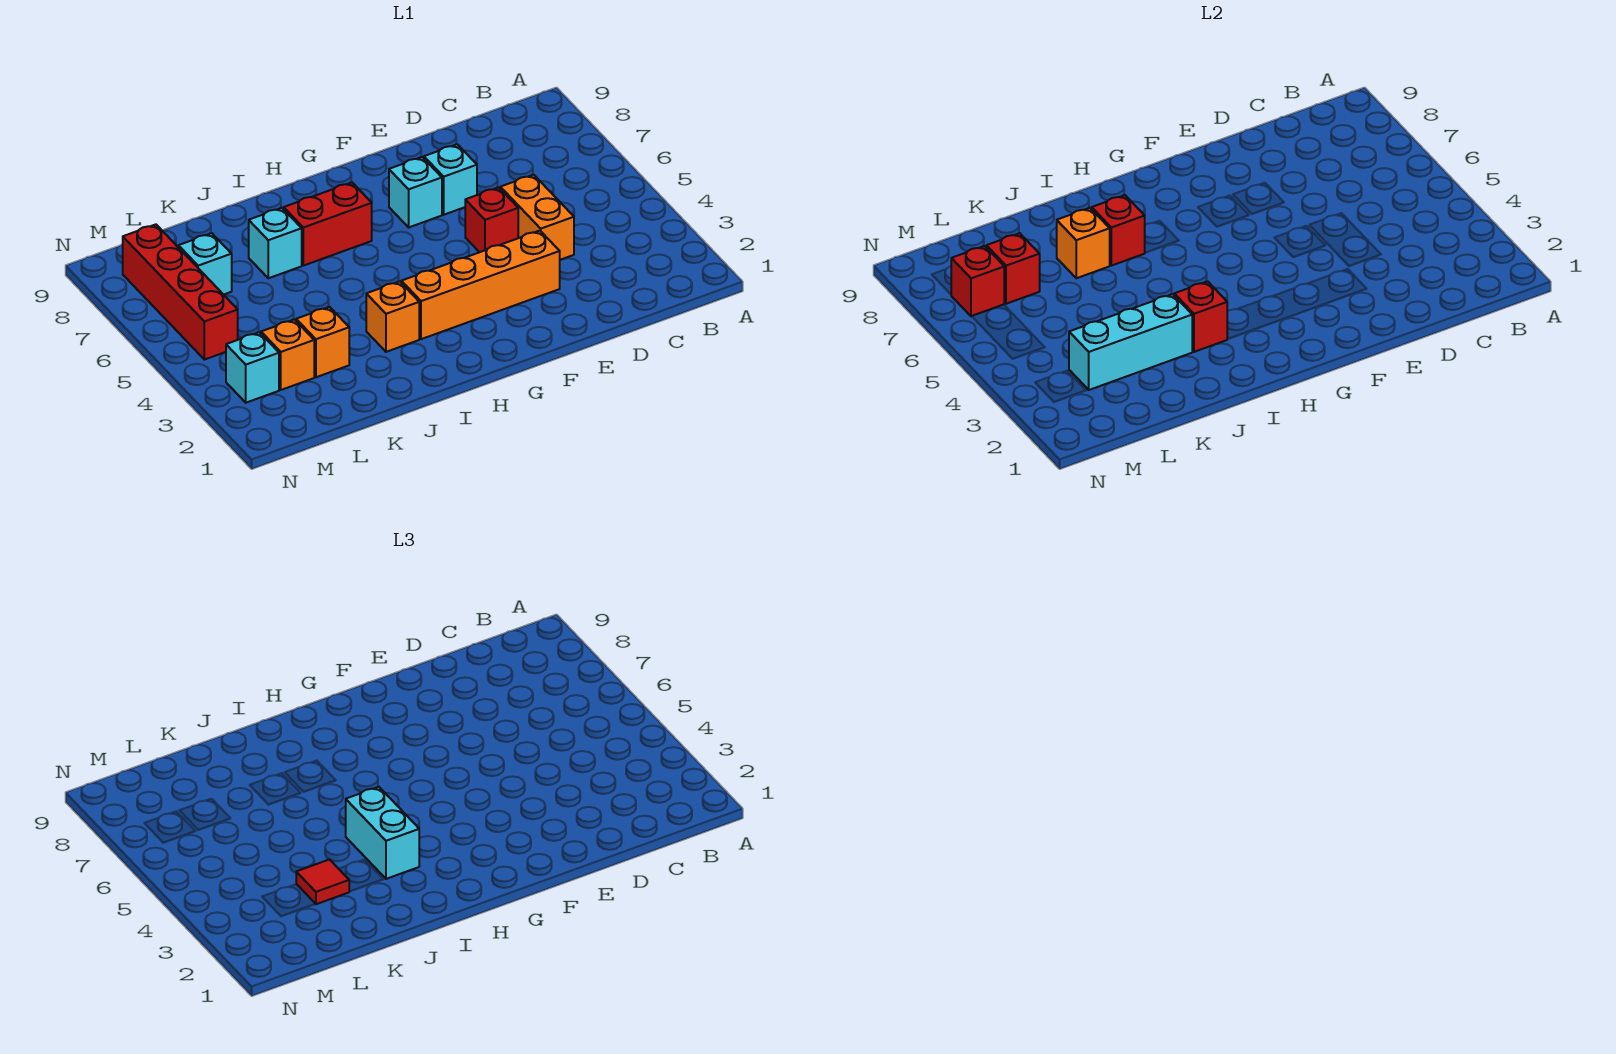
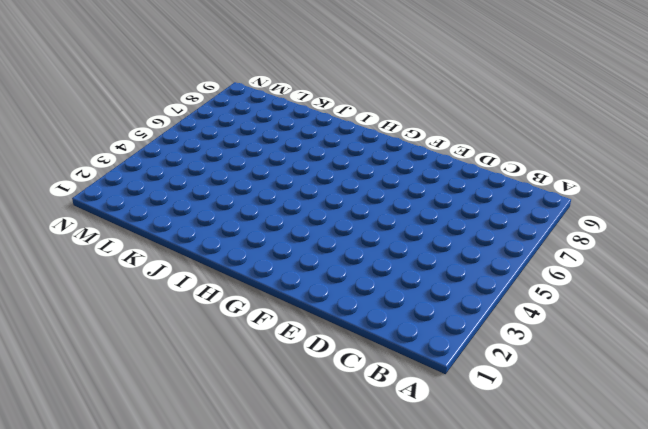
none -> orange 1x2 brick [500,175,574,260]
none -> orange 1x4 brick [401,231,560,339]
none -> red 1x1 brick [465,187,518,252]

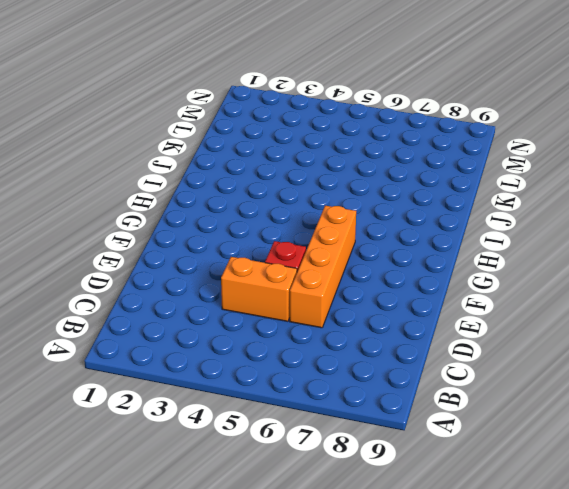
orange 1x4 brick [290,206,356,328] -> orange 1x4 brick moved to [401,231,560,339]
none -> cyan 1x1 brick [424,144,477,215]
none -> cyan 1x1 brick [389,157,442,227]
none -> red 1x2 brick [284,183,372,266]

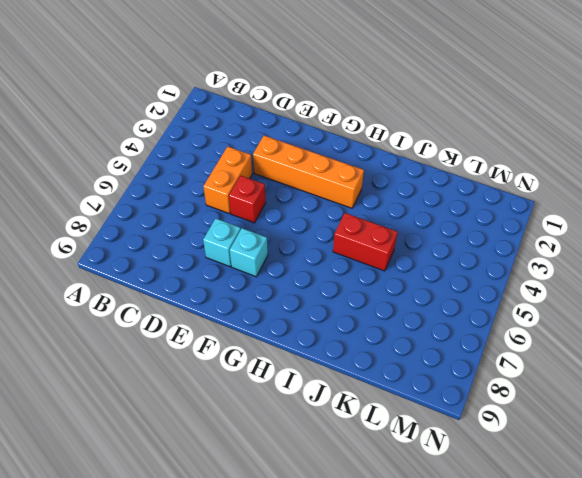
red 1x2 brick [333,213,398,271] -> red 1x2 brick moved to [284,183,372,266]
none -> orange 1x1 brick [366,281,419,352]
none -> cyan 1x1 brick [249,208,302,278]
none -> orange 1x1 brick [296,307,349,377]

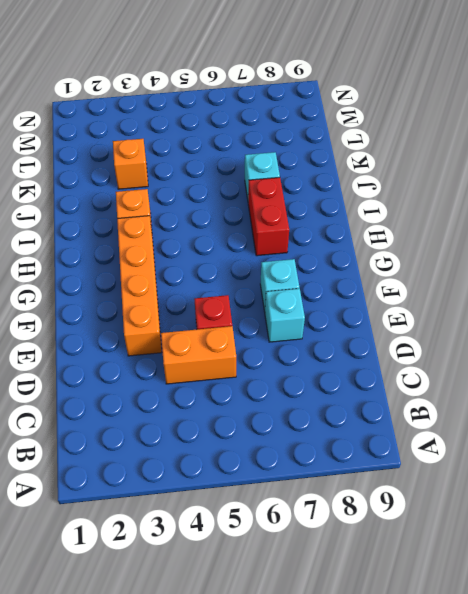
none -> orange 1x1 brick [261,320,314,390]
none -> cyan 1x1 brick [178,233,232,295]
none -> cyan 1x1 brick [226,332,279,403]

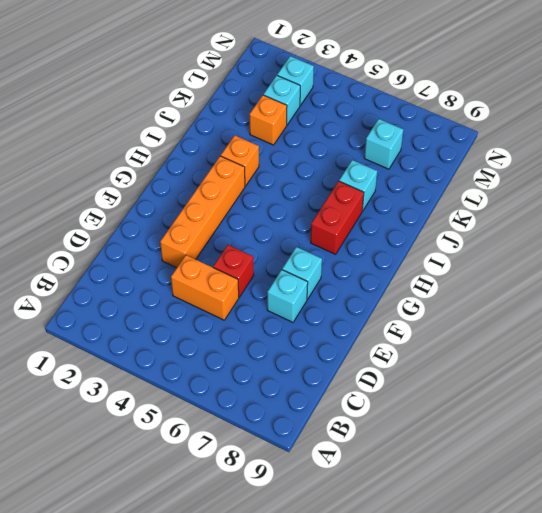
cyan 1x1 brick [263,75,300,125] -> orange 1x1 brick [261,320,314,390]
none -> red 1x4 brick [123,224,238,360]
none -> red 1x1 brick [1174,281,1227,352]
none -> red 1x1 brick [1092,195,1145,266]

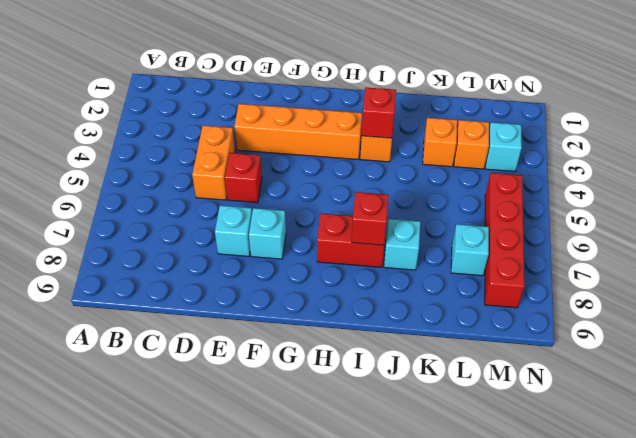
none -> cyan 1x3 brick [1069,294,1192,390]
none -> orange 1x1 brick [1057,208,1110,278]
none -> red 1x1 brick [986,233,1040,304]

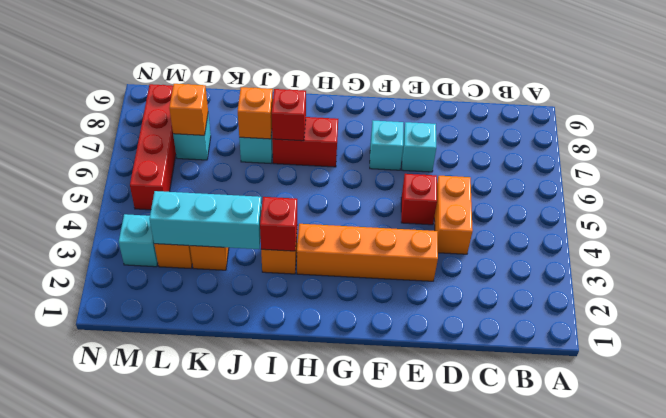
orange 1x1 brick [169,84,208,135] -> red 1x1 brick [986,233,1040,304]
none -> red 1x1 brick [951,246,1004,316]
none -> cyan 1x2 brick [346,787,419,879]
none -> red 1x1 tile [296,859,350,904]

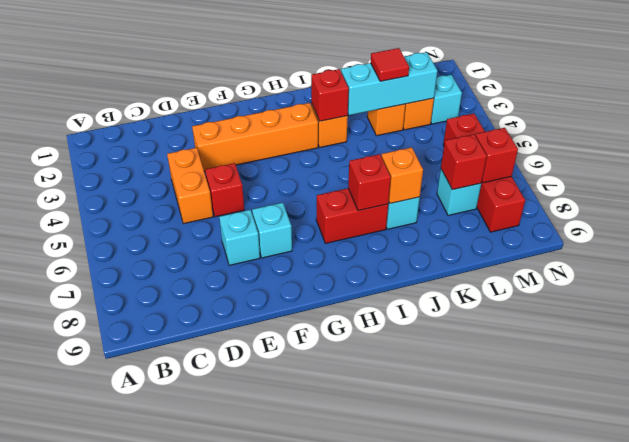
none -> cyan 1x2 brick [346,787,419,879]

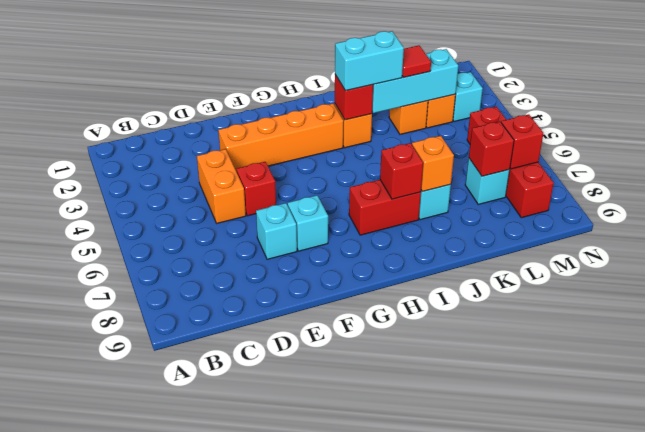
cyan 1x2 brick [335,31,404,91] -> cyan 1x2 brick turned to [346,787,419,879]

